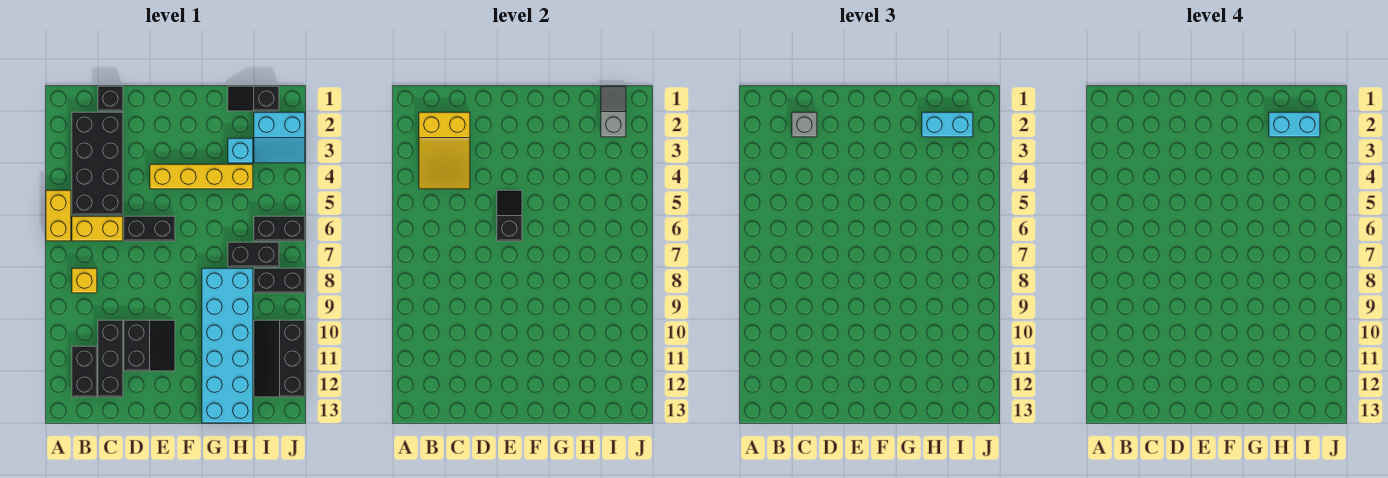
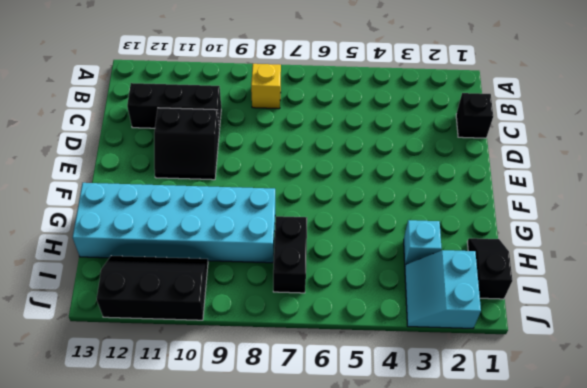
none -> yellow 1x2 brick [46,190,71,241]
none -> black 2x4 brick [72,112,123,215]
none -> yellow 1x2 brick [72,216,123,241]

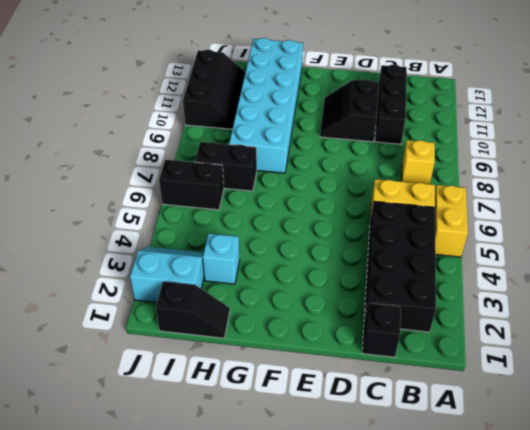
none -> black 1x2 brick [72,346,97,397]
none -> black 1x2 brick [124,216,175,241]
none -> yellow 1x4 brick [150,164,253,189]

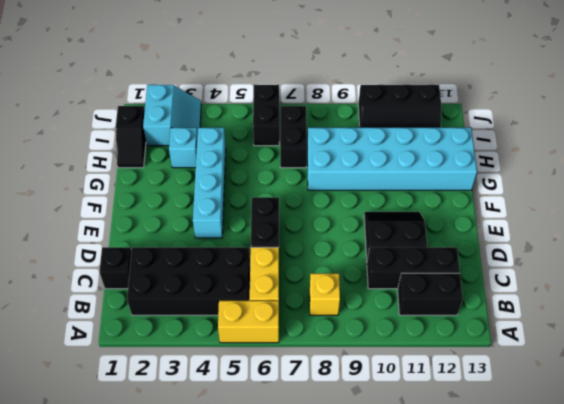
cyan 1x4 brick [193,128,226,238] -> yellow 1x4 brick [150,164,253,189]
none -> black 1x2 brick [254,268,305,293]
none -> yellow 2x3 slope [419,112,470,189]
none -> black 1x2 slope [497,190,522,241]

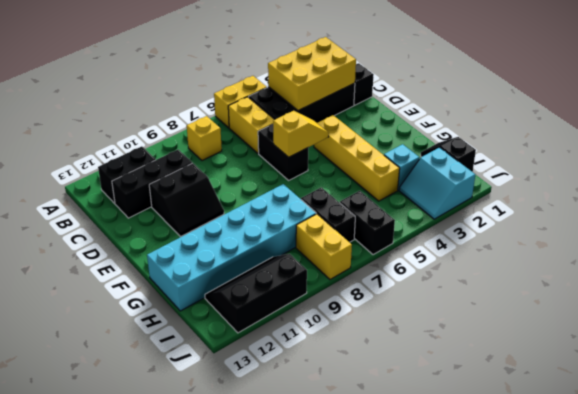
yellow 2x3 brick [268,37,356,110] -> yellow 2x3 slope [419,112,470,189]
yellow 1x2 slope [273,111,329,157] -> black 1x2 slope [497,190,522,241]
yellow 1x2 brick [296,214,352,279] -> black 1x2 brick [254,268,305,293]
none -> grey 1x2 slope [601,86,626,137]
none -> grey 1x1 brick [792,112,817,137]
none -> cyan 1x2 brick [922,112,973,137]

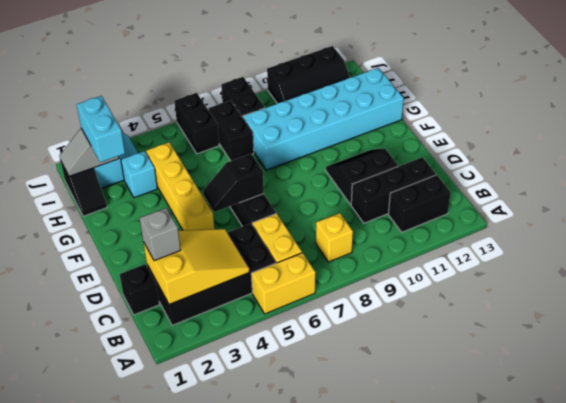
none -> cyan 1x2 brick [1269,112,1320,137]

